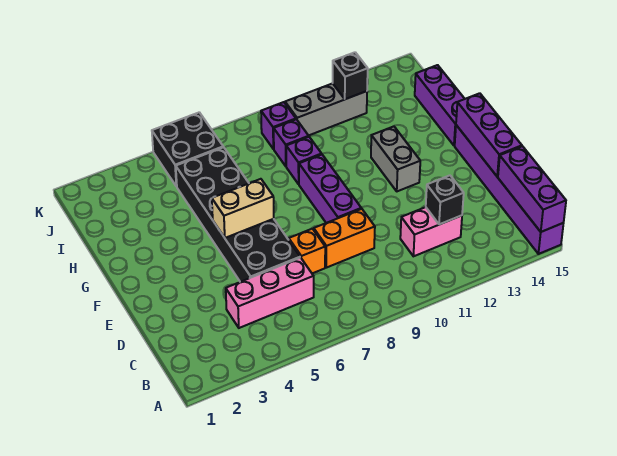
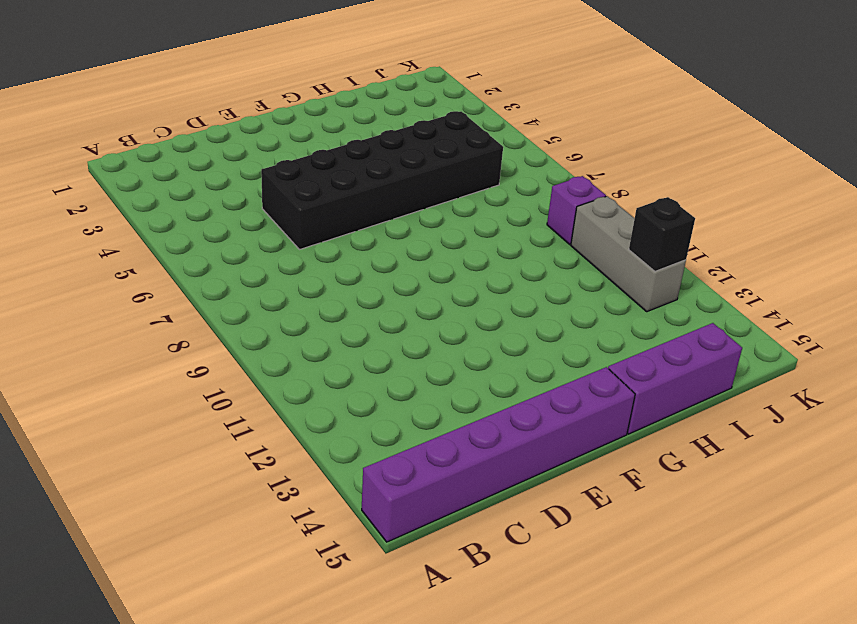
none -> pink 1x3 brick [226,258,314,328]
none -> pink 1x2 brick [400,207,462,256]
none -> orange 1x1 brick [289,229,325,273]

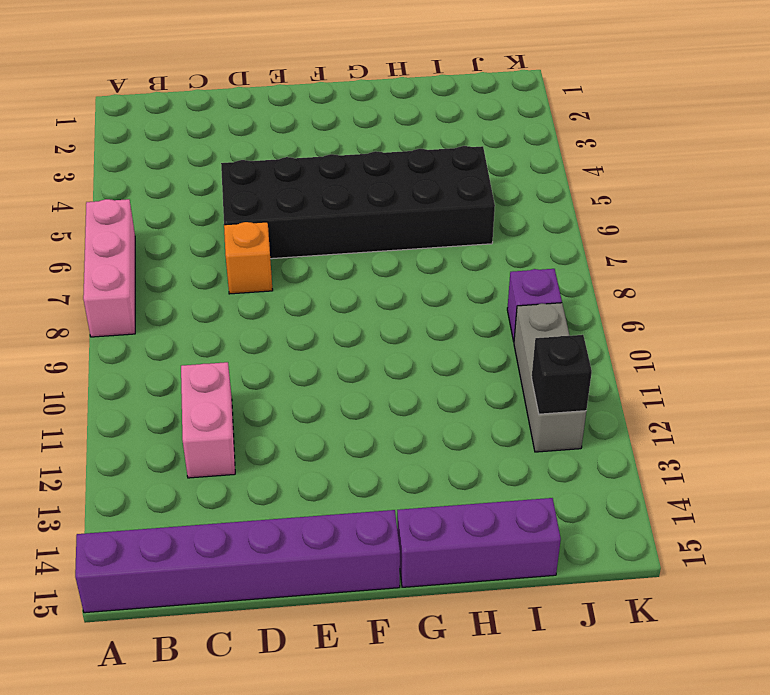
pink 1x3 brick [83,199,135,337] -> pink 1x3 brick moved to [226,258,314,328]
none -> orange 1x2 brick [314,209,375,268]
none -> purple 1x3 brick [299,155,361,223]
none -> grey 1x2 brick [371,126,420,191]

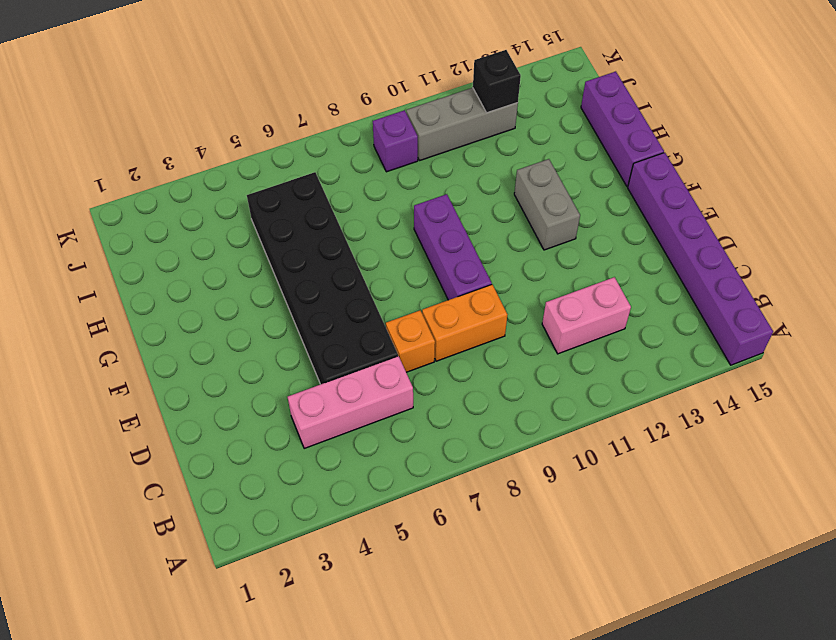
none -> purple 1x1 brick [286,137,322,184]
none -> purple 1x1 brick [274,119,309,166]
none -> black 2x2 brick [152,112,223,187]

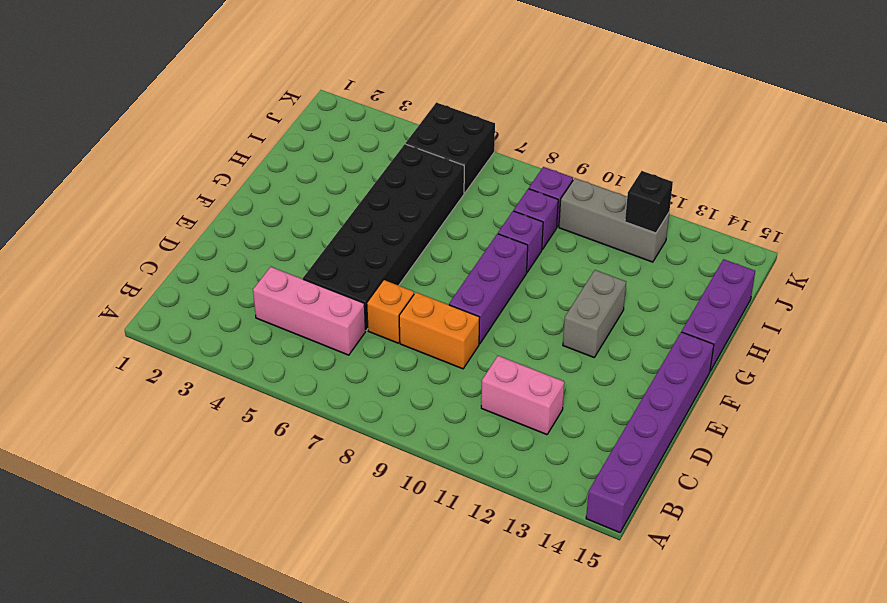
none -> purple 1x3 brick [498,146,566,232]
none -> black 1x1 brick [426,175,464,224]
none -> purple 1x3 brick [456,93,522,177]

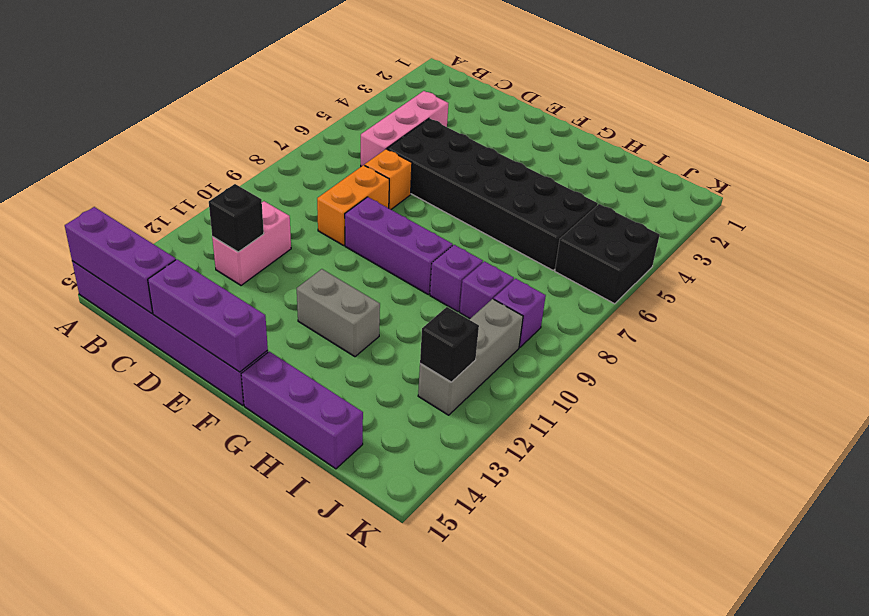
none -> tan 1x2 brick [212,179,274,238]

